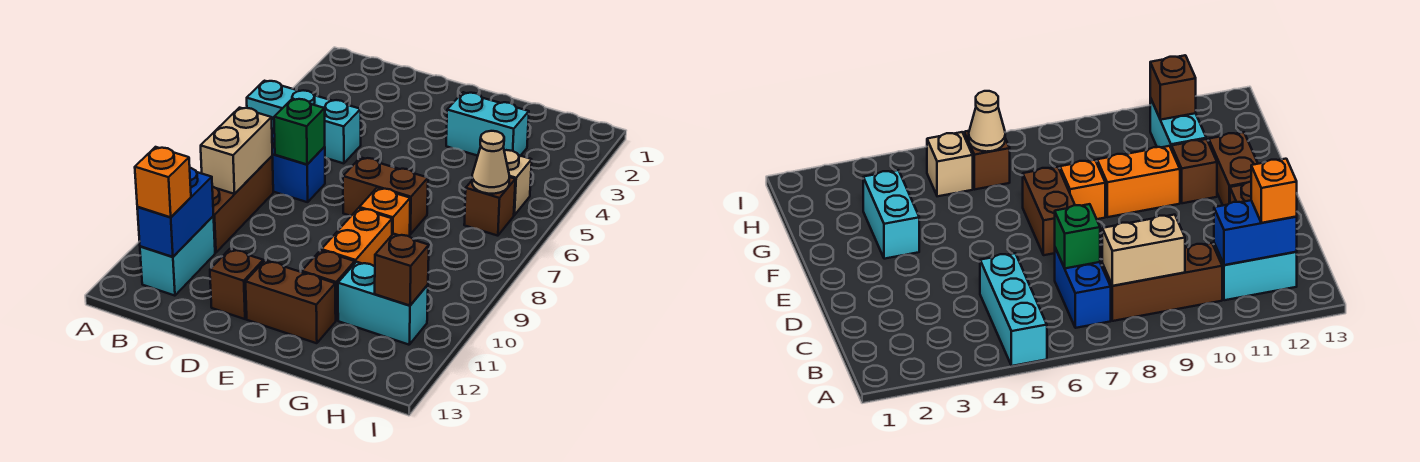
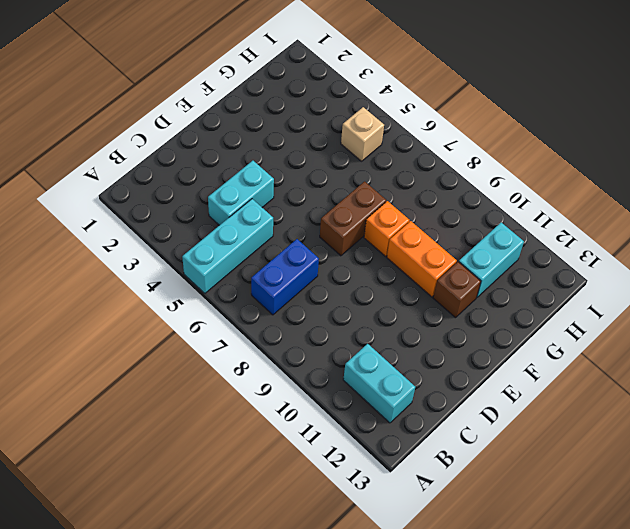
cyan 1x2 brick [208,161,274,225] -> cyan 1x2 brick moved to [446,92,529,156]
none -> brown 1x3 brick [212,156,273,253]
none -> brown 1x1 brick [210,249,263,319]
none -> brown 1x2 brick [246,261,336,343]

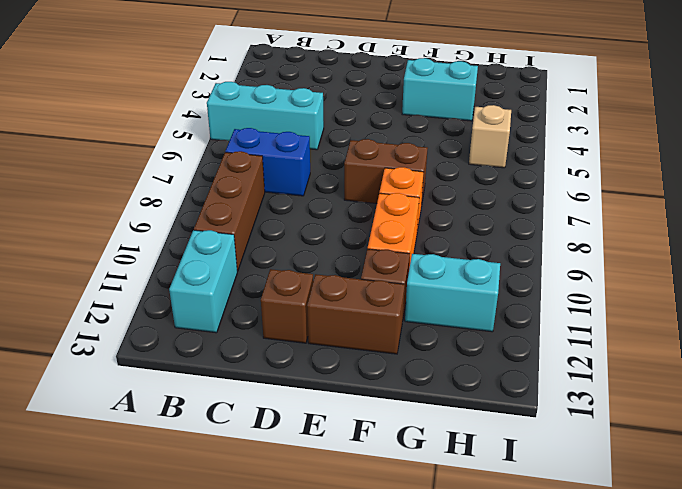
none -> brown 1x1 brick [464,177,515,236]
none -> tan 1x2 brick [201,108,272,194]
none -> blue 1x2 brick [137,168,214,257]

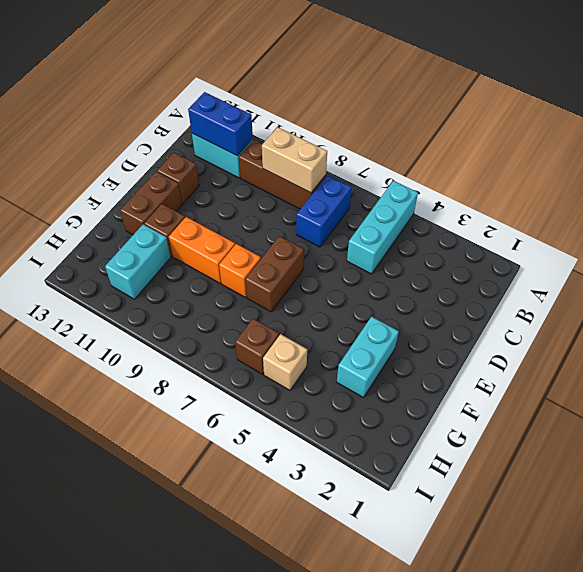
none -> green 1x1 brick [274,99,325,165]
none -> tan 1x1 cone [472,131,509,194]
none -> brown 1x1 brick [375,234,429,306]

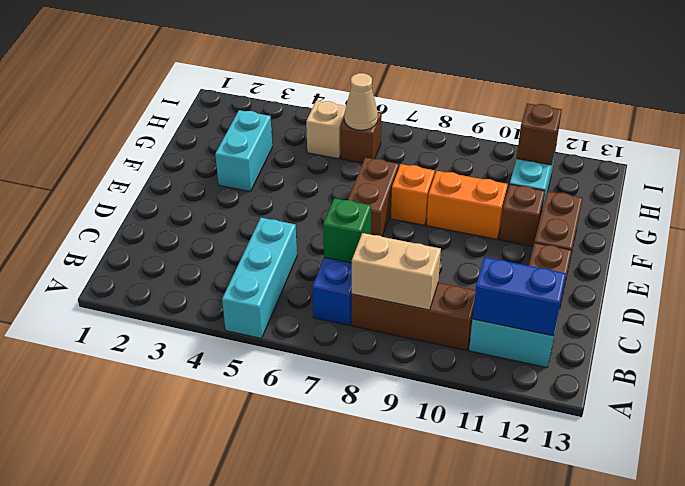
none -> orange 1x1 brick [135,147,191,217]

